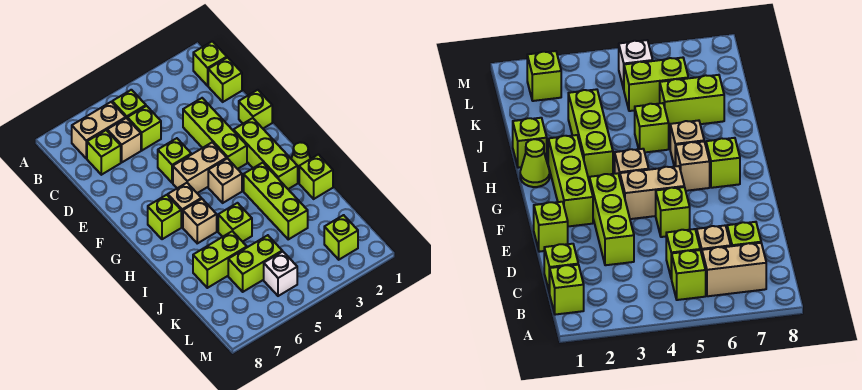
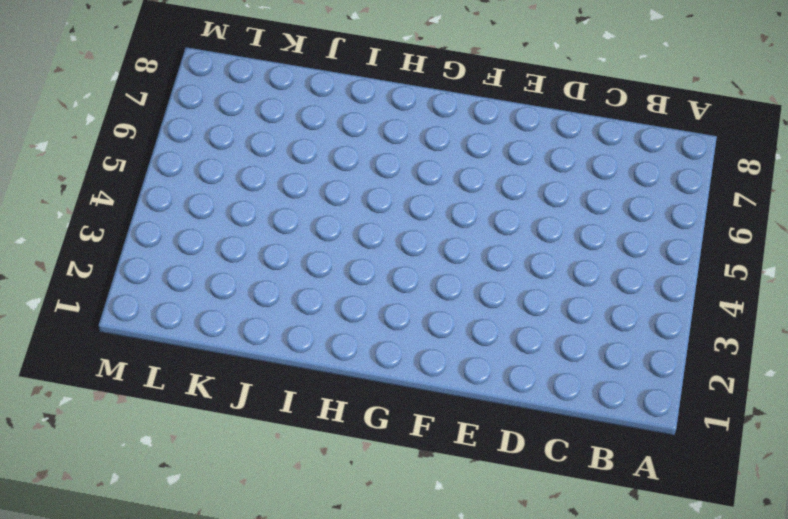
none -> lime 1x1 brick [193,41,227,86]
none -> lime 1x1 brick [112,90,146,118]
none -> tan 1x2 brick [72,102,126,158]

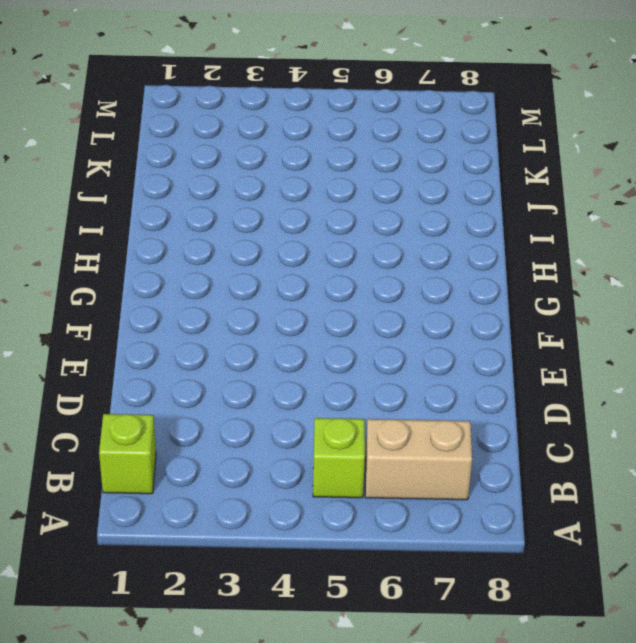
none -> lime 1x1 brick [208,58,242,102]
none -> lime 1x1 brick [127,106,161,150]
none -> tan 1x1 brick [107,118,141,162]

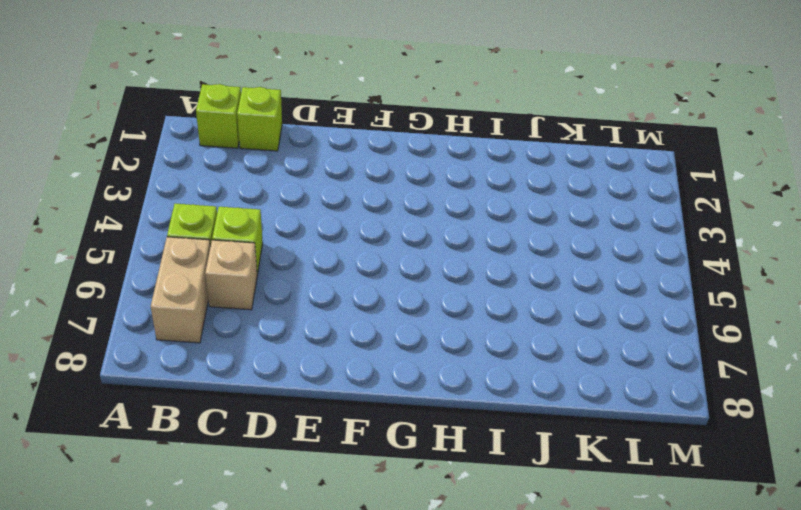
none -> lime 1x1 brick [87,130,121,175]
none -> lime 1x3 brick [183,98,247,169]
none -> lime 1x1 brick [239,90,272,128]

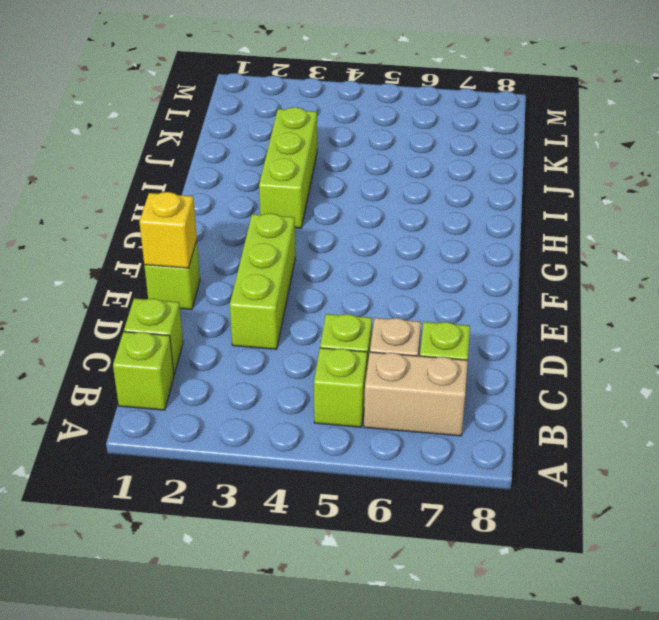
yellow 1x1 brick [140,192,197,268] -> none
none -> lime 1x1 brick [158,138,191,183]
none -> lime 1x3 brick [234,118,298,189]
none -> tan 1x2 brick [173,142,227,193]

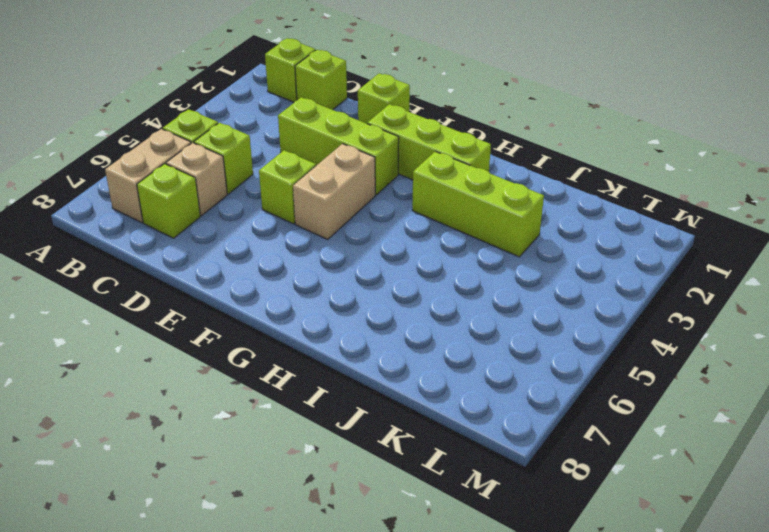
none -> tan 1x1 brick [208,158,242,203]
none -> tan 1x1 brick [168,183,201,227]
none -> lime 1x1 brick [148,195,181,239]

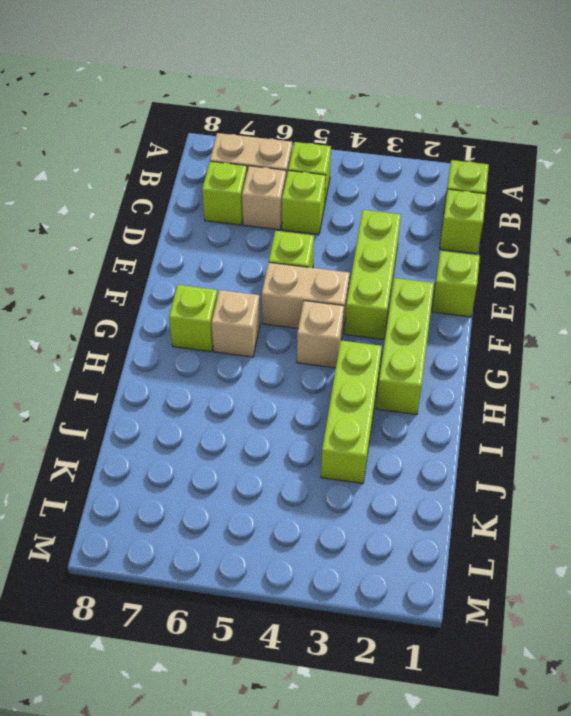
none -> lime 1x1 cone [291,142,310,179]
none -> tan 1x1 brick [183,199,217,243]
none -> lime 1x1 brick [299,155,333,199]

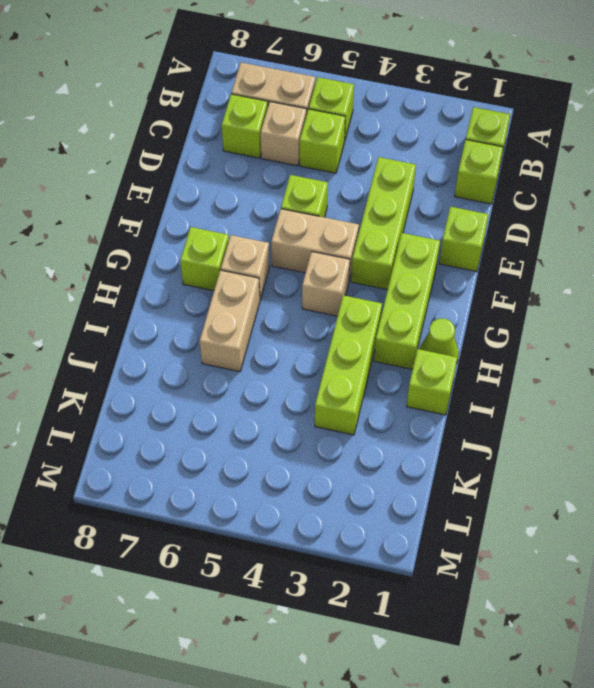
tan 1x2 brick [200,270,260,372] -> tan 1x1 brick [183,199,217,243]
none -> lime 1x1 brick [218,203,252,242]
none -> lime 1x2 brick [193,231,247,288]
none -> lime 1x2 brick [228,235,282,292]

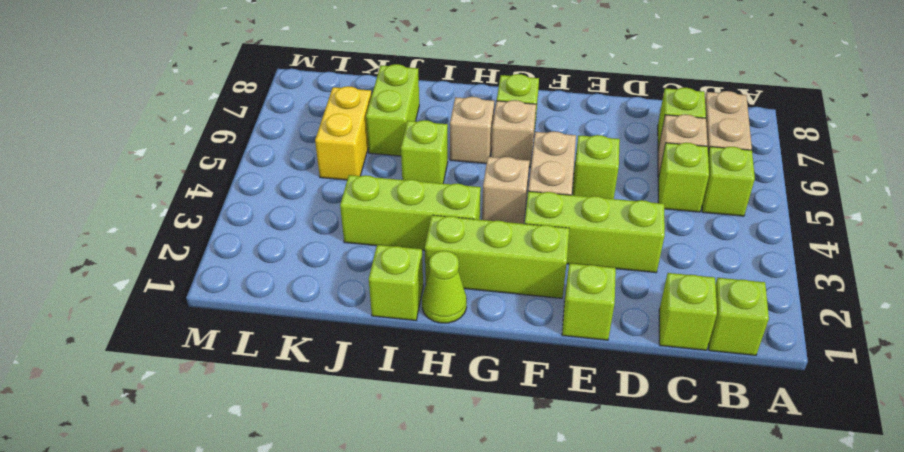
yellow 1x2 brick [315,86,372,180] -> lime 1x2 brick [228,235,282,292]
none -> lime 1x1 brick [324,215,358,260]
none -> white 1x1 brick [264,251,297,296]

